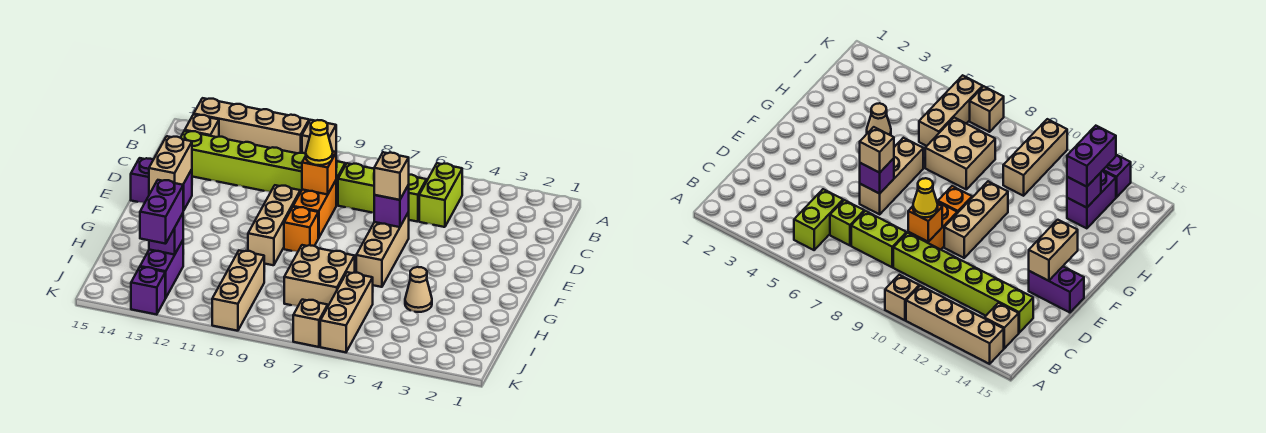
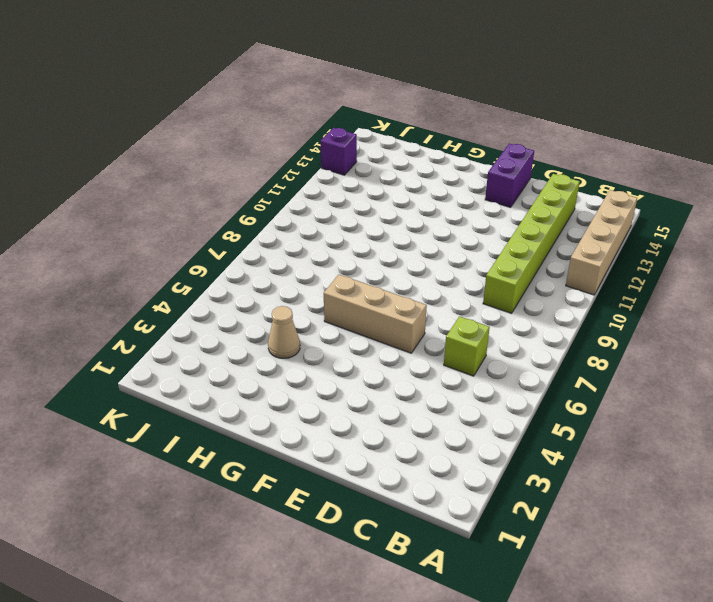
none -> tan 1x1 brick [302,120,336,154]
none -> lime 1x2 brick [419,163,462,227]
none -> tan 1x1 brick [185,114,219,137]

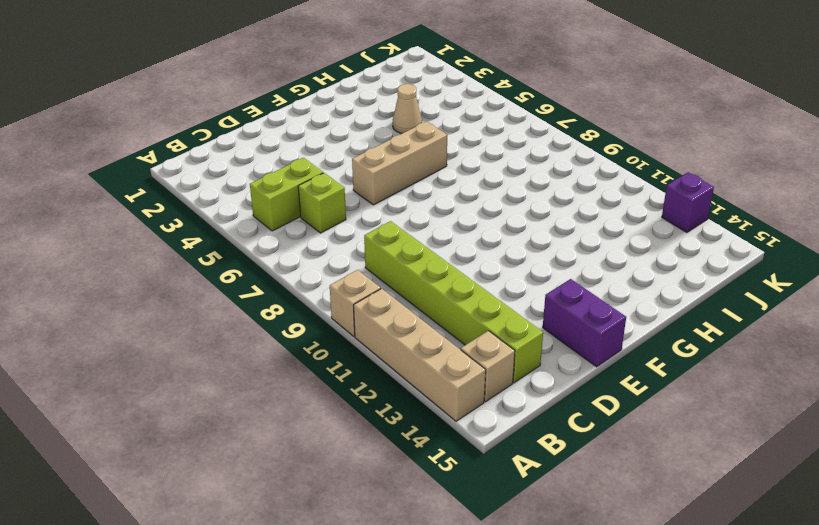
none -> lime 1x2 brick [338,163,374,213]
none -> orange 1x2 brick [293,181,336,238]
none -> tan 1x3 brick [248,185,300,265]

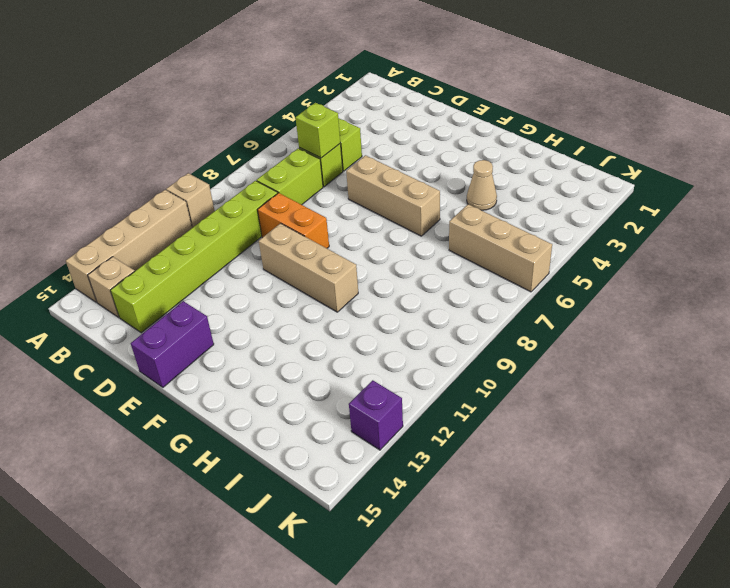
lime 1x1 brick [295,103,340,158] -> none
none -> orange 1x1 brick [284,207,318,252]
none -> tan 2x2 brick [284,245,355,306]
none -> tan 1x3 brick [212,251,264,331]

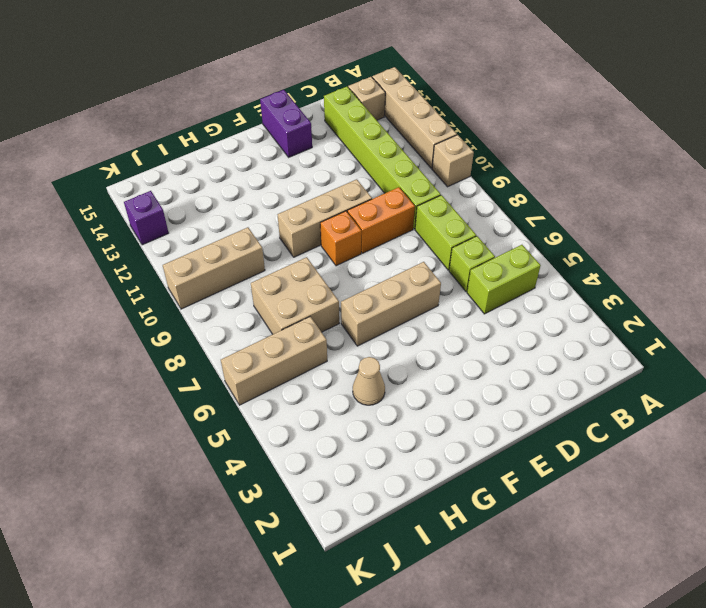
none -> purple 1x2 brick [140,241,183,298]
none -> tan 1x1 brick [293,300,328,347]
none -> orange 1x1 brick [302,151,337,194]

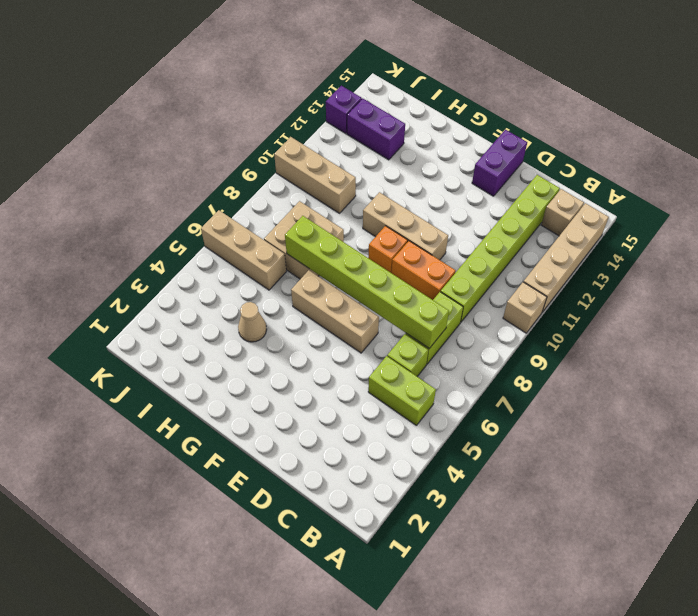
lime 1x6 brick [285,216,449,348] -> none
none -> tan 1x1 brick [293,300,328,347]
none -> orange 1x1 brick [302,151,337,194]
none -> purple 1x1 brick [374,185,409,227]

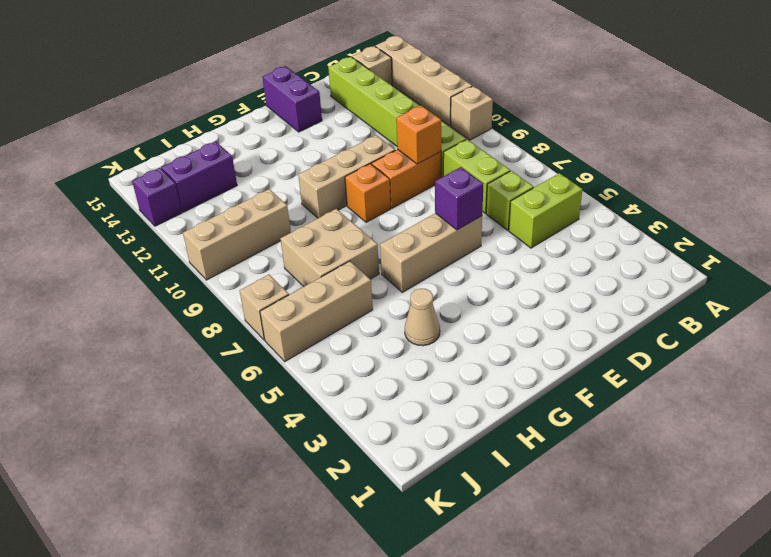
none -> tan 1x2 brick [149,136,192,194]
none -> purple 1x1 brick [149,213,183,255]
none -> yellow 1x1 cone [306,120,333,165]

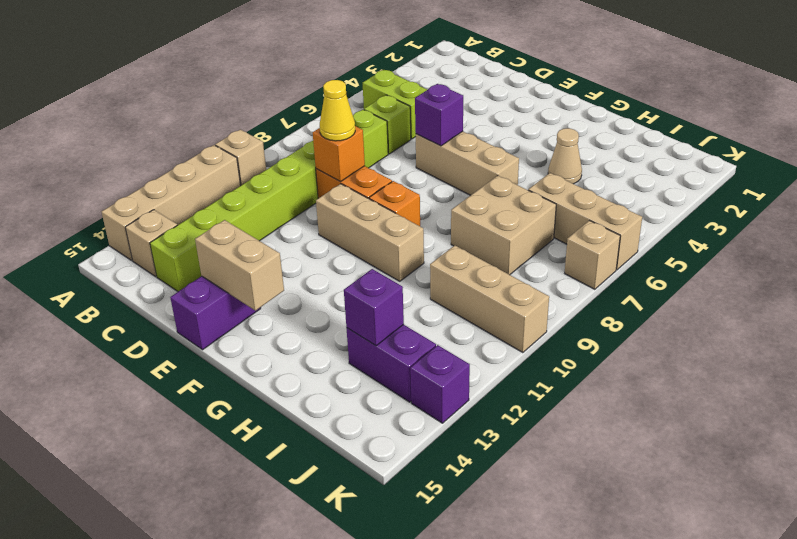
none -> tan 1x1 brick [374,152,409,200]
none -> purple 1x2 brick [140,180,183,244]

